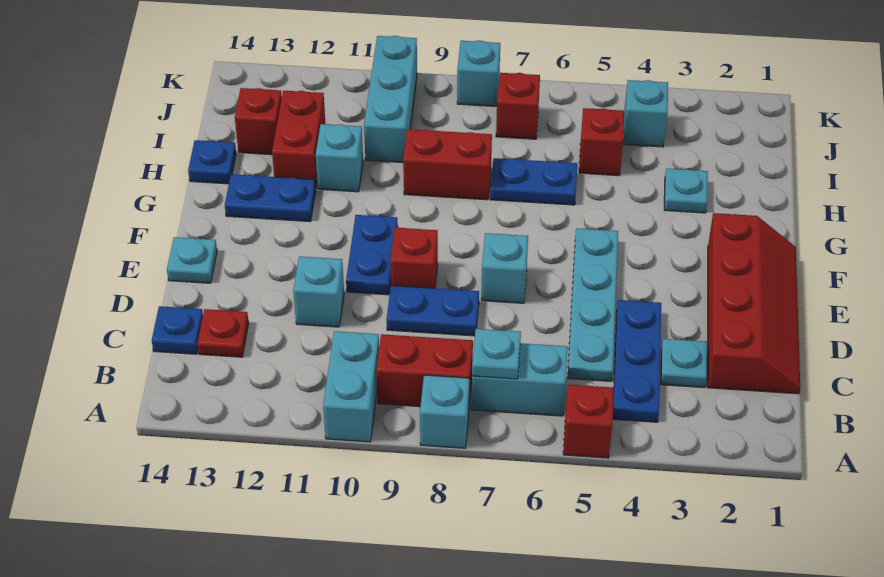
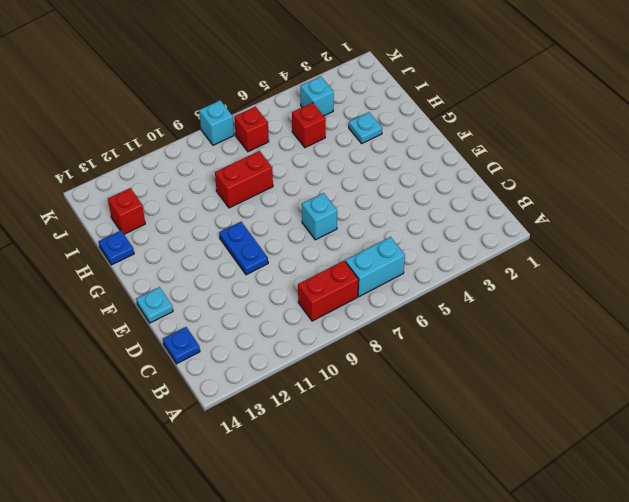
none -> red 1x1 brick [563,385,614,458]
none -> cyan 1x1 brick [420,375,469,448]
none -> cyan 1x2 brick [323,331,379,442]
none -> blue 1x3 plate [613,300,661,422]

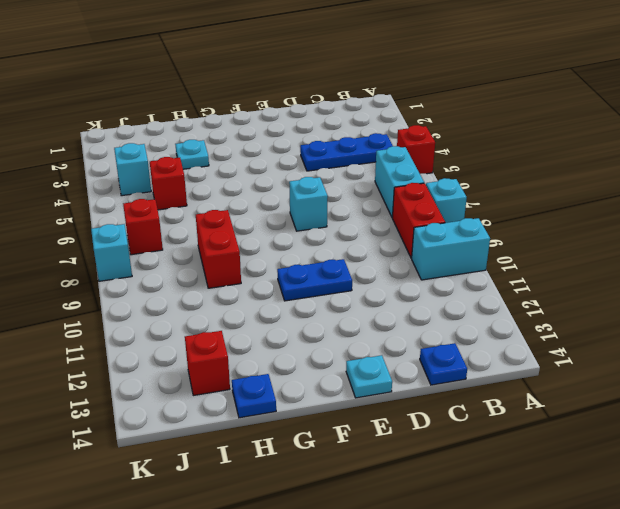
none -> red 2x4 slope [707,213,800,394]
none -> cyan 1x1 plate [661,339,707,388]
none -> cyan 1x4 plate [568,228,618,381]
none -> red 1x1 plate [197,309,249,357]

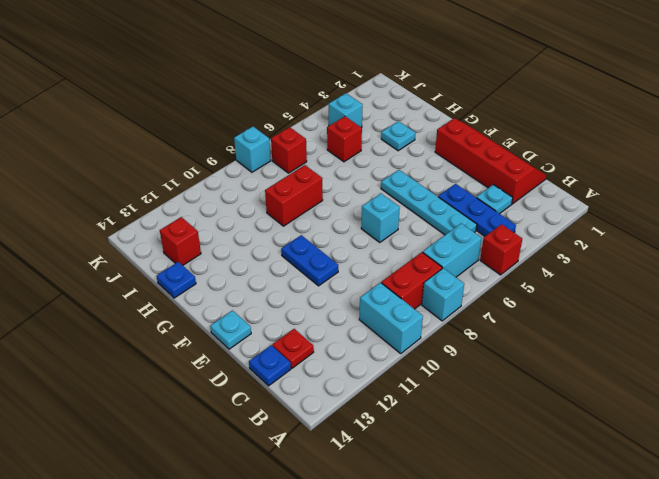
none -> blue 1x2 plate [387,286,479,336]
none -> cyan 1x1 brick [293,256,344,327]
none -> red 1x1 brick [390,228,438,288]
none -> blue 1x2 plate [225,174,316,222]

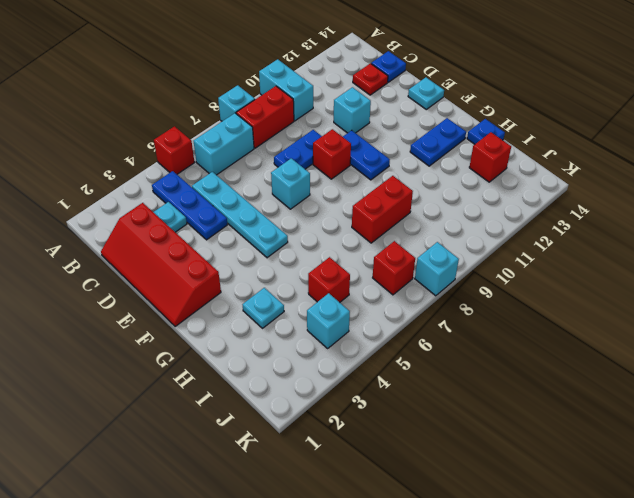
none -> blue 1x2 plate [490,158,577,205]
none -> cyan 1x1 brick [316,124,363,192]
none -> red 1x2 brick [272,91,325,188]
none -> cyan 1x3 brick [364,36,417,162]

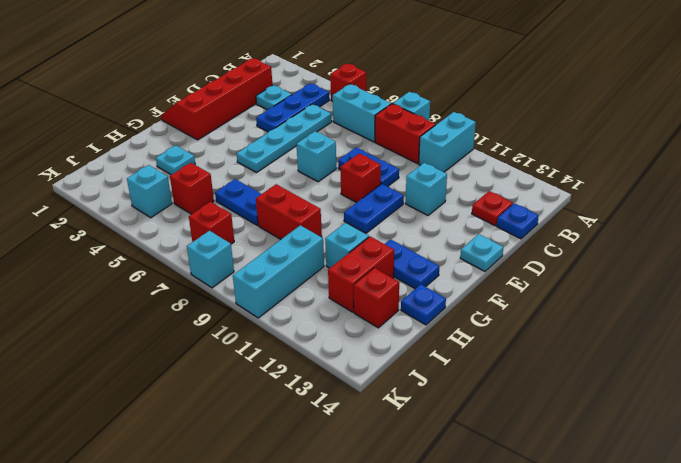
none -> cyan 1x1 plate [472,329,521,379]

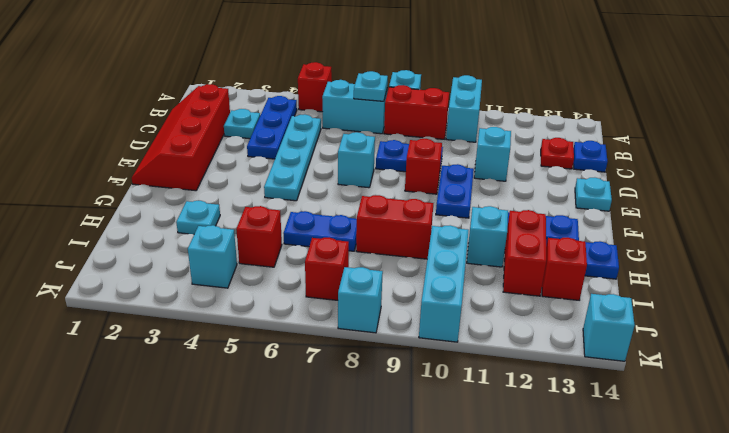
cyan 1x1 brick [583,294,635,361] -> none

